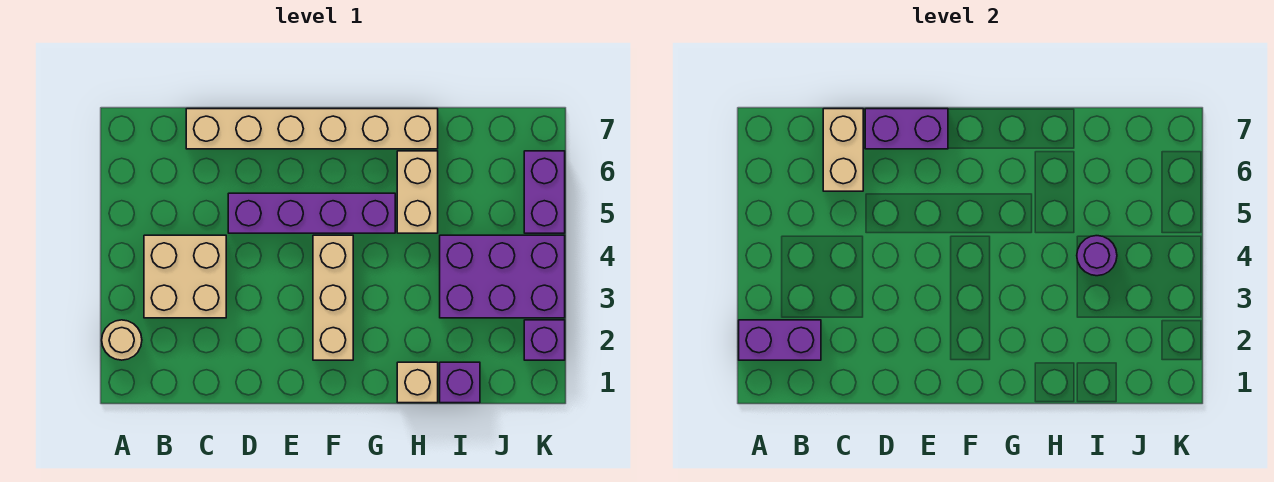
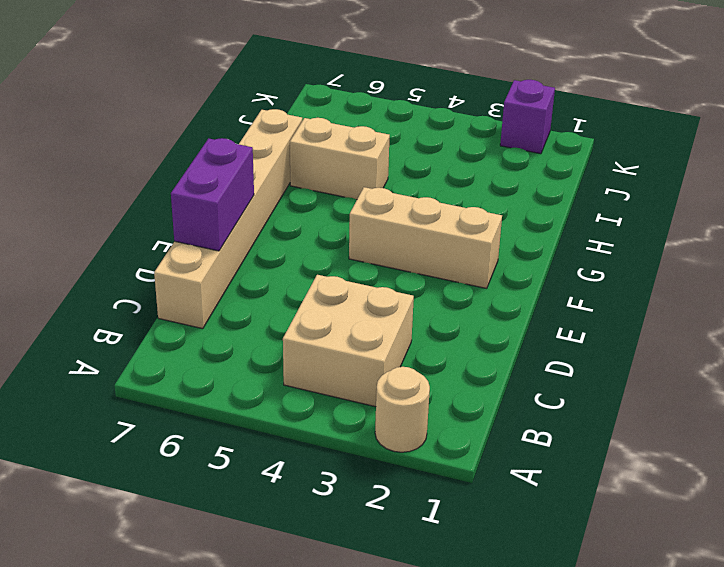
none -> purple 1x4 brick [228,193,395,233]
none -> tan 1x1 brick [397,362,438,403]
none -> purple 1x1 brick [440,362,480,403]

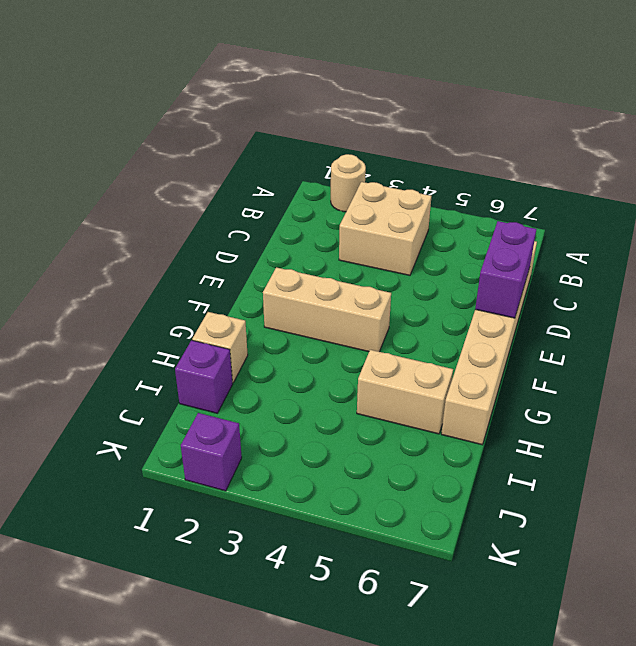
none -> purple 1x4 brick [228,193,395,233]
none -> purple 2x3 brick [440,235,565,318]
none -> purple 1x2 brick [524,151,565,233]

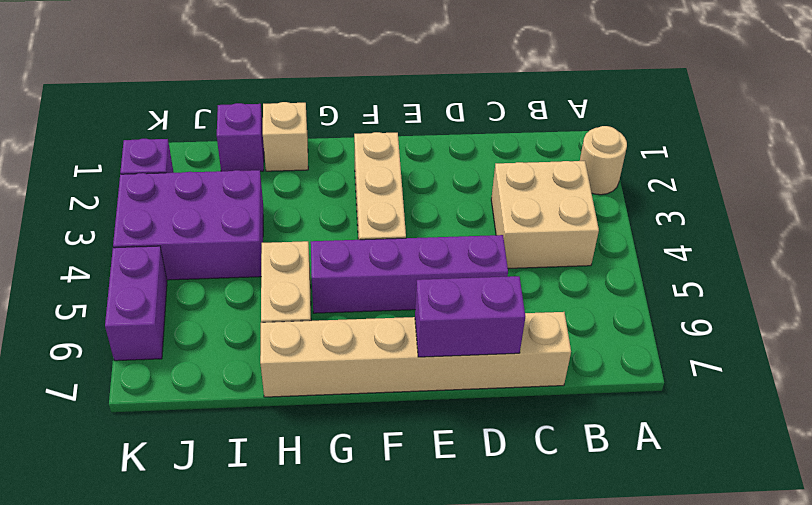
none -> purple 1x2 brick [739,320,821,360]
none -> tan 1x2 brick [823,109,863,191]
none -> purple 1x1 round brick [1077,236,1117,276]

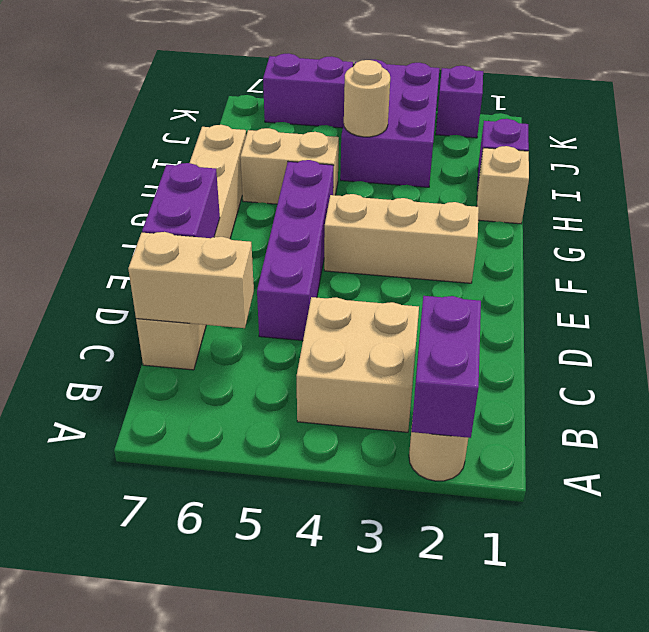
tan 1x1 round brick [344,60,390,137] -> purple 1x1 round brick [1077,236,1117,276]

